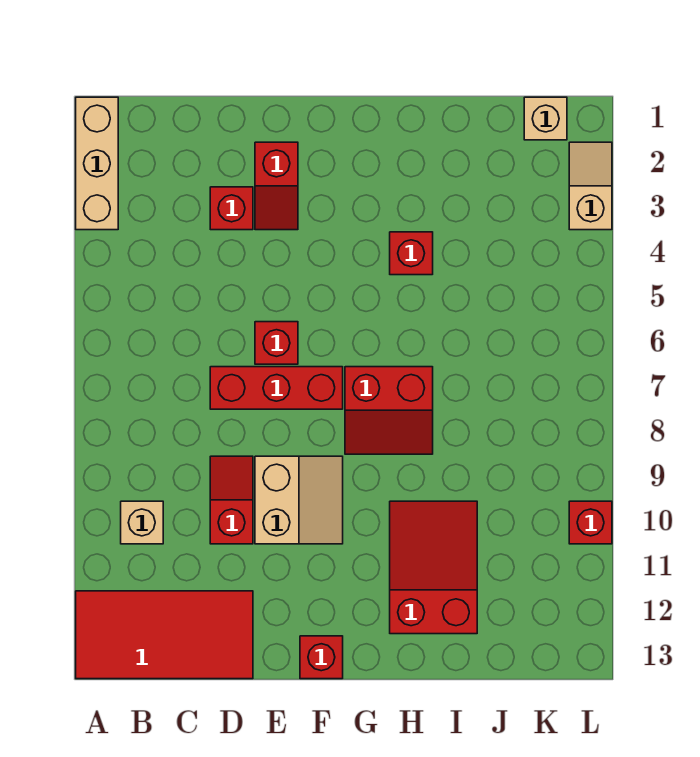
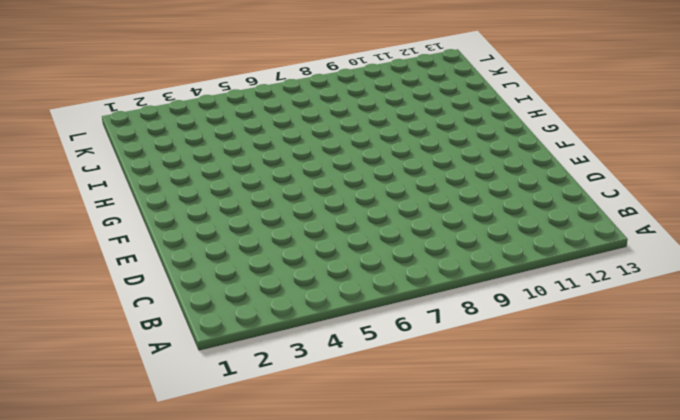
none -> tan 1x3 brick [76,97,118,230]
none -> red 2x4 tile [76,591,253,679]
none -> tan 1x1 brick [121,501,163,544]

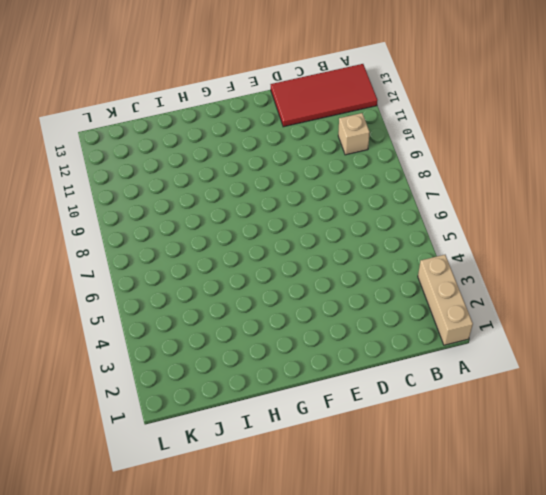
none -> red 1x1 brick [210,187,253,230]
none -> red 1x3 brick [210,367,343,409]
none -> red 1x2 slope [210,456,253,544]

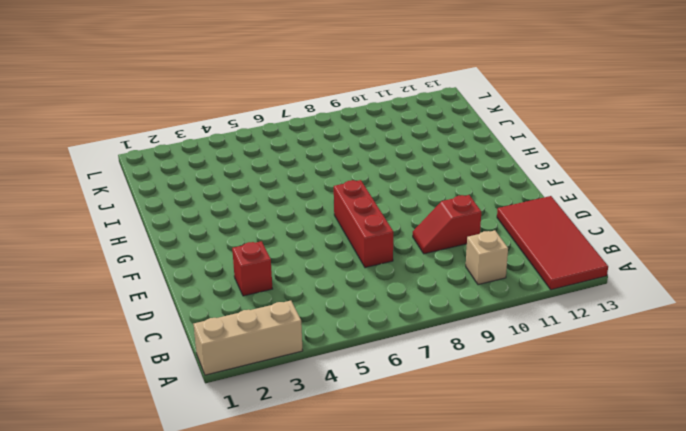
none -> red 1x2 slope [255,142,298,230]
none -> red 1x1 brick [255,322,298,364]
none -> tan 2x2 slope [255,456,343,544]

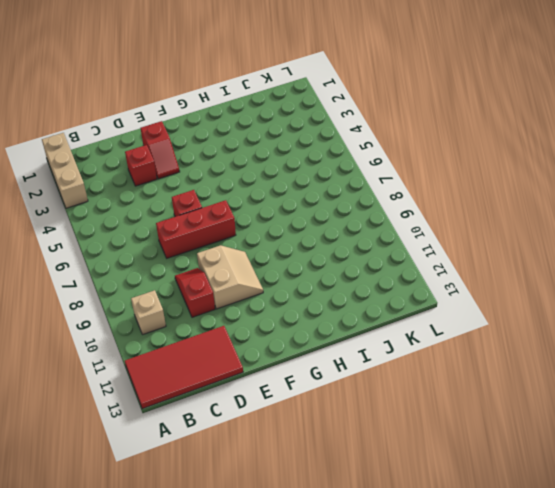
none -> red 1x1 brick [300,636,343,679]
none -> red 2x2 slope [345,367,433,454]
none -> red 1x1 brick [390,232,433,275]

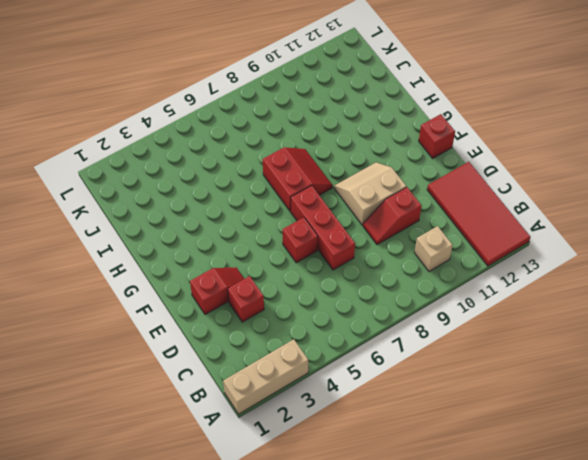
none -> red 1x1 brick [390,232,433,275]
none -> red 2x3 slope [390,501,477,634]
none -> tan 1x1 brick [524,97,567,140]

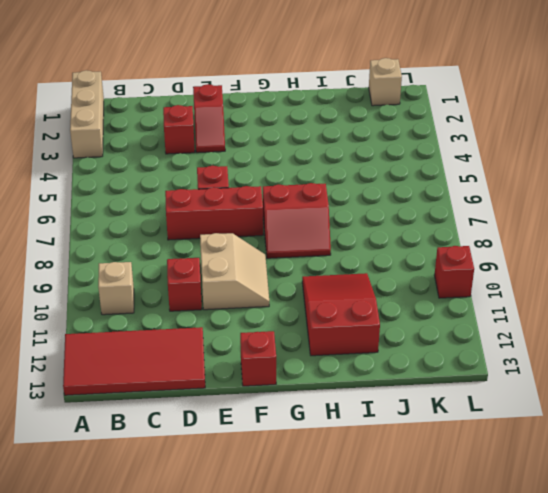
none -> red 1x1 brick [390,232,433,275]
none -> tan 1x2 slope [569,142,612,230]

